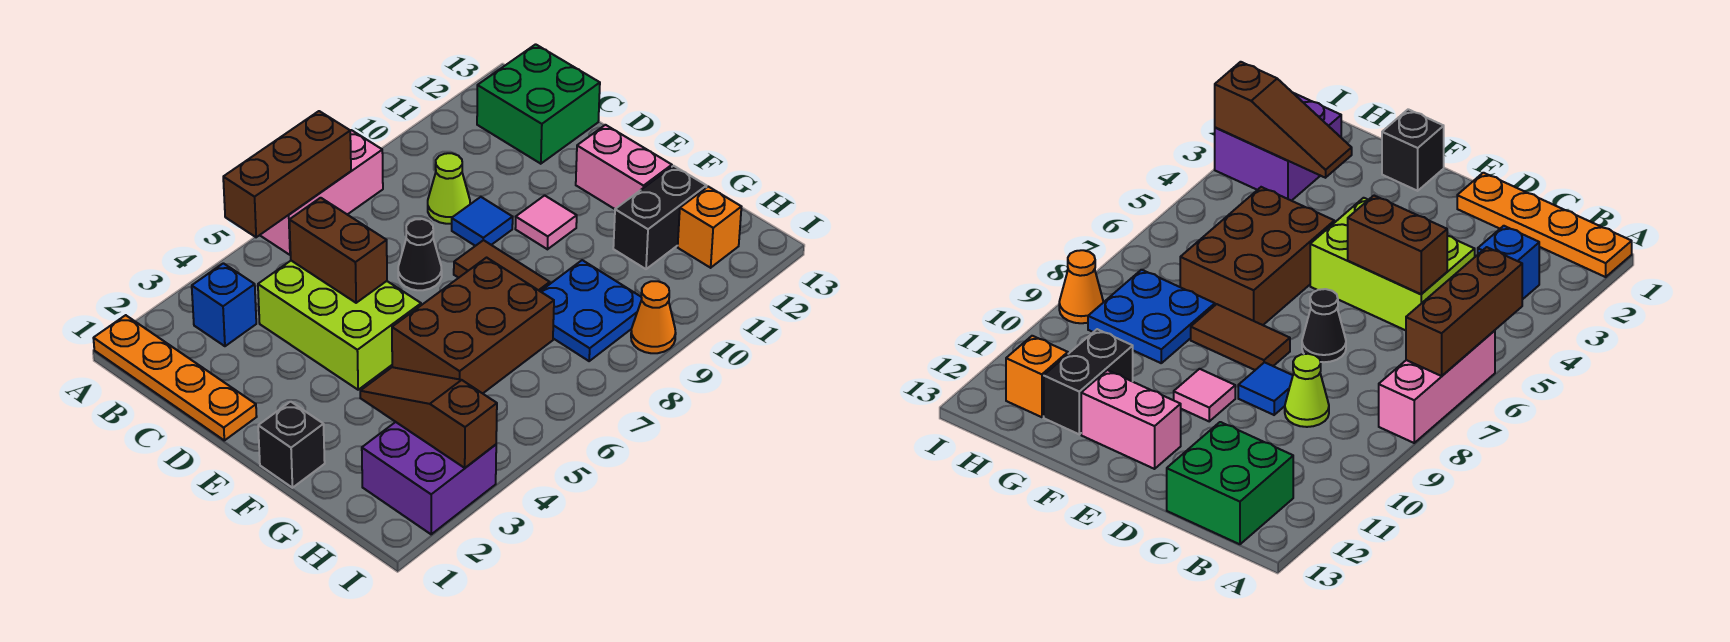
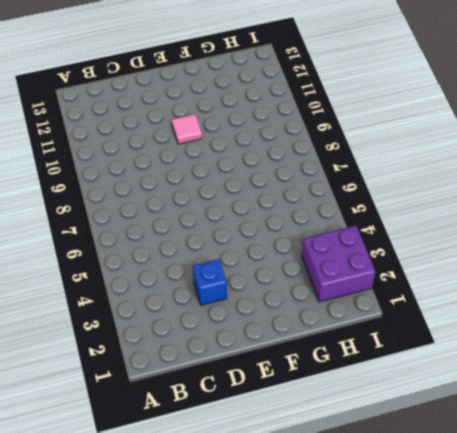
blue 1x1 brick [193,259,227,305] -> blue 1x1 brick moved to [192,263,256,346]
none -> orange 1x4 plate [93,315,257,440]
none -> pink 1x3 brick [260,130,383,255]
none -> green 2x2 brick [477,44,600,164]

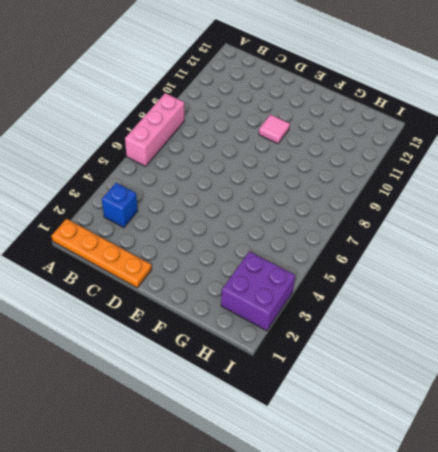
none -> green 2x2 brick [477,44,600,164]
none -> lime 2x3 brick [258,261,421,390]
none -> lime 1x1 cone [428,153,470,224]

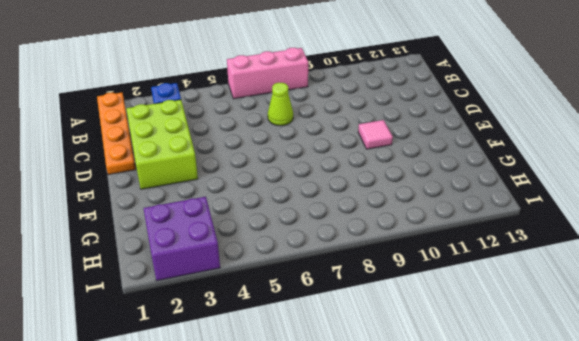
lime 2x3 brick [126,100,198,189] -> lime 2x3 brick moved to [258,261,421,390]
lime 1x1 cone [268,83,293,126] -> lime 1x1 cone moved to [428,153,470,224]
none -> green 2x2 brick [477,44,600,164]
none -> black 1x1 cone [398,219,442,290]
none -> blue 1x1 tile [452,197,513,246]

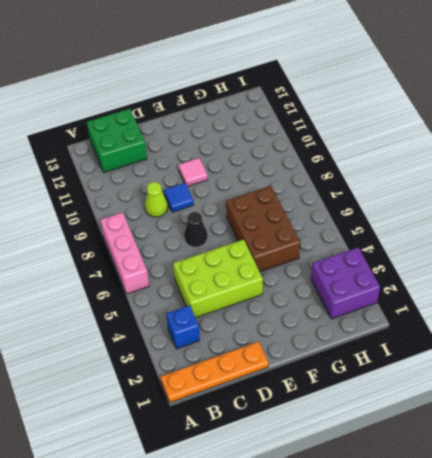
none -> brown 1x2 tile [454,240,550,291]
none -> pink 1x2 brick [576,125,672,209]
none -> black 1x1 brick [258,402,325,488]

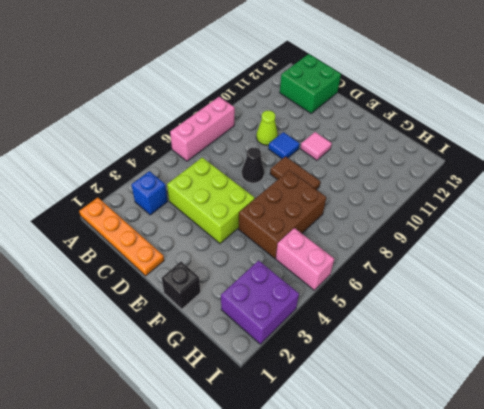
pink 1x2 brick [276,228,334,290] -> pink 1x2 brick moved to [576,125,672,209]
none -> blue 2x2 plate [540,260,642,361]
none -> black 1x2 brick [613,166,706,269]
none -> orange 1x1 brick [678,187,741,268]

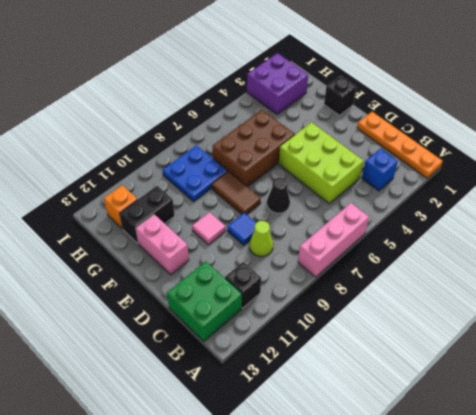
black 1x1 brick [225,262,261,308] -> none
none -> orange 1x1 cone [631,281,676,353]
none -> brown 1x3 brick [223,111,351,237]
none -> brown 1x2 brick [289,198,387,303]

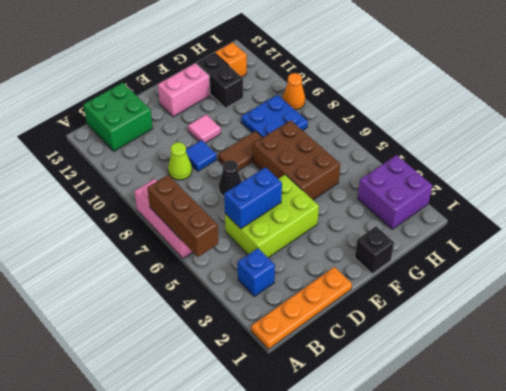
blue 1x2 brick [224,167,282,229] -> brown 1x2 brick [289,198,387,303]
none -> brown 1x3 slope [360,367,497,468]

